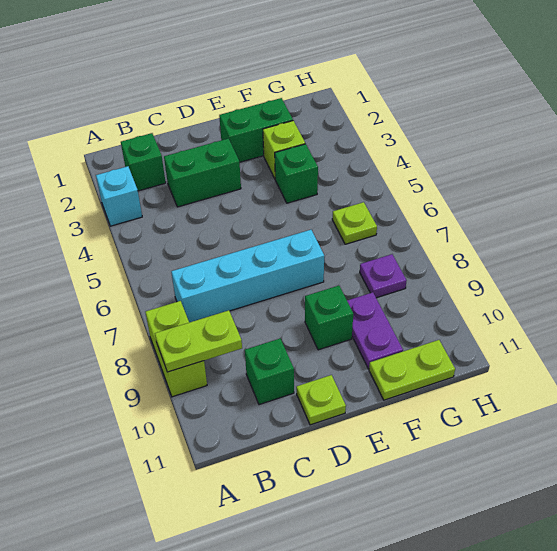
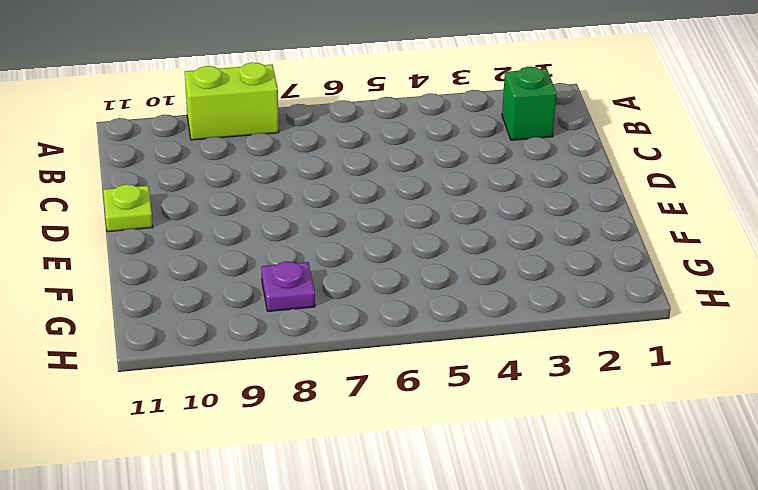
none -> cyan 1x1 brick [96,166,142,226]
none -> cyan 1x4 brick [171,230,324,322]
none -> green 1x2 brick [164,139,241,207]

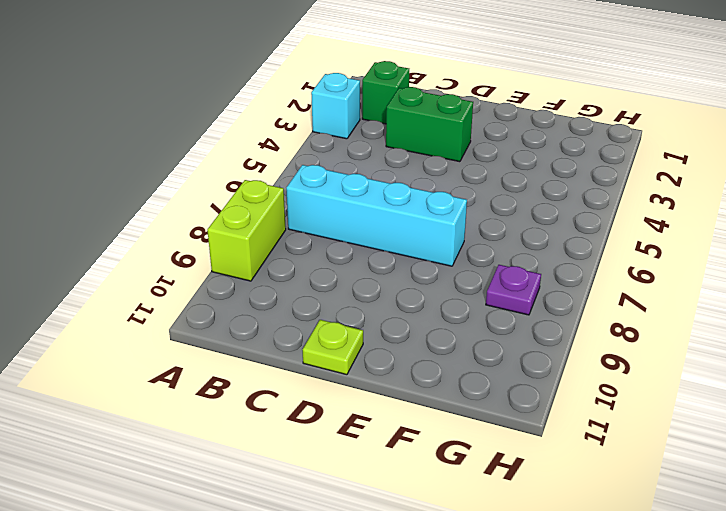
none -> green 1x1 brick [245,339,294,405]
none -> green 1x2 brick [219,98,293,162]
none -> green 1x1 brick [305,286,353,350]

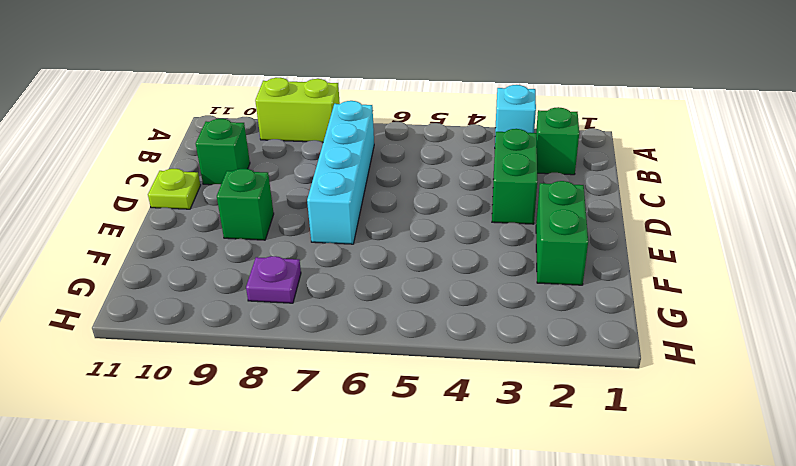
none -> lime 1x1 brick [263,121,305,178]
none -> green 1x1 brick [275,144,318,203]
none -> purple 1x2 plate [347,292,403,369]

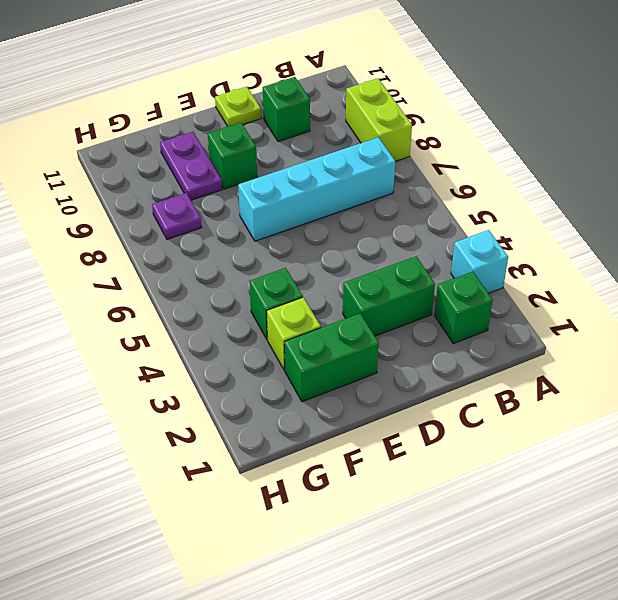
none -> lime 1x2 plate [369,340,455,400]
none -> lime 1x1 plate [332,202,377,244]
none -> lime 1x2 plate [155,310,242,372]

